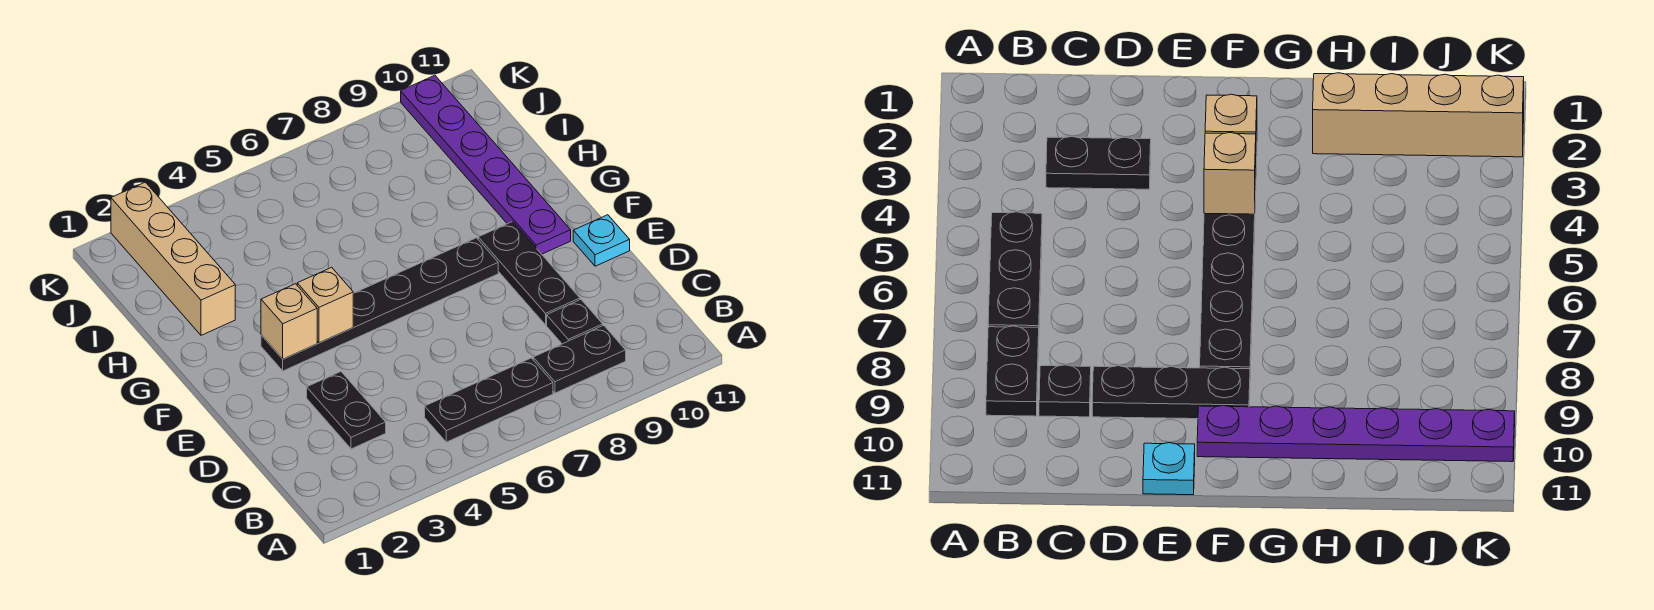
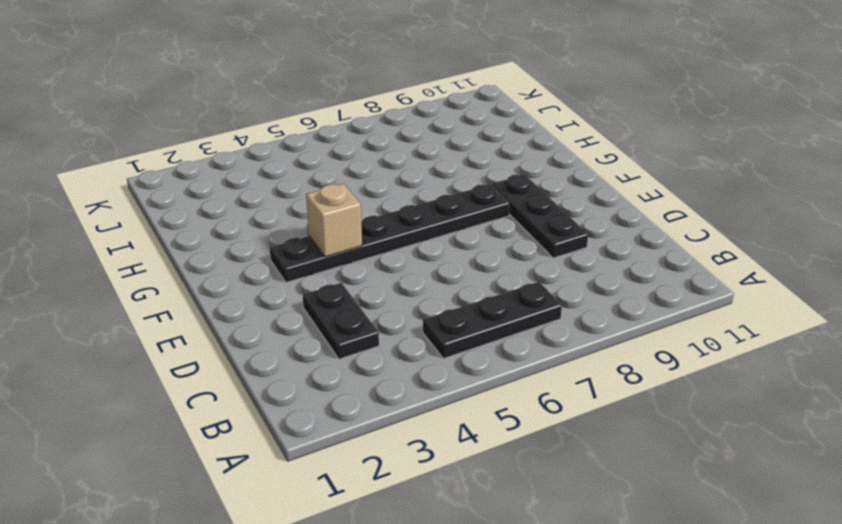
none -> black 1x2 plate [533,325,626,393]
none -> black 1x1 plate [547,299,603,344]

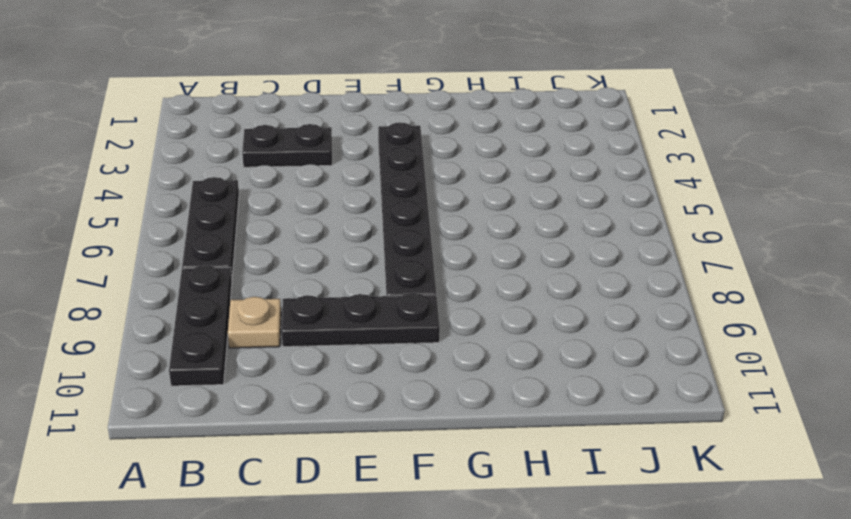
black 1x3 plate [169,265,232,386] -> black 1x2 plate [533,325,626,393]
tan 1x1 plate [228,297,281,348] -> black 1x1 plate [547,299,603,344]
none -> cyan 1x1 plate [573,215,630,266]
none -> purple 1x6 plate [401,75,571,254]

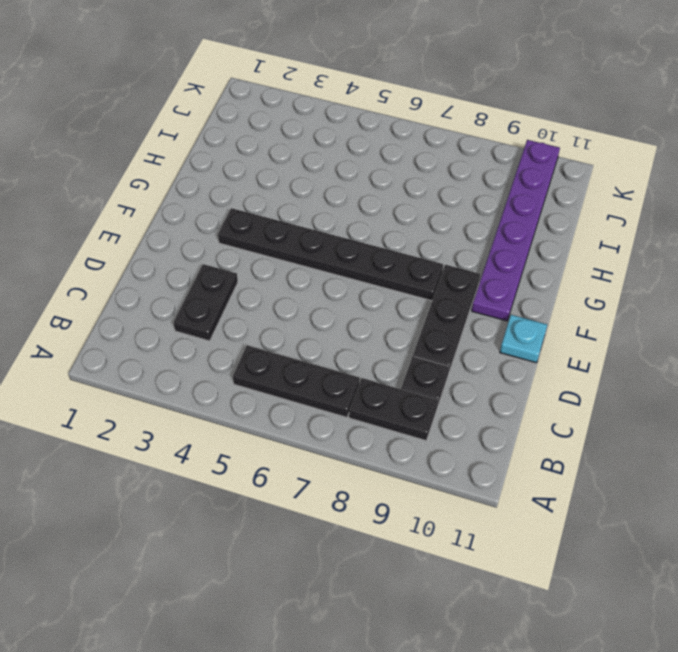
none -> tan 1x4 brick [111,182,235,335]
none -> tan 1x1 brick [261,284,317,359]

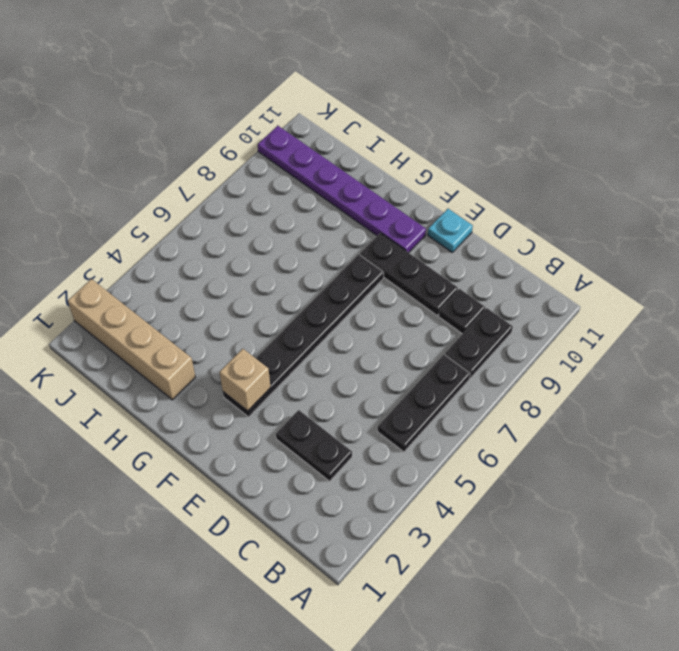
none -> tan 1x1 brick [297,267,353,343]

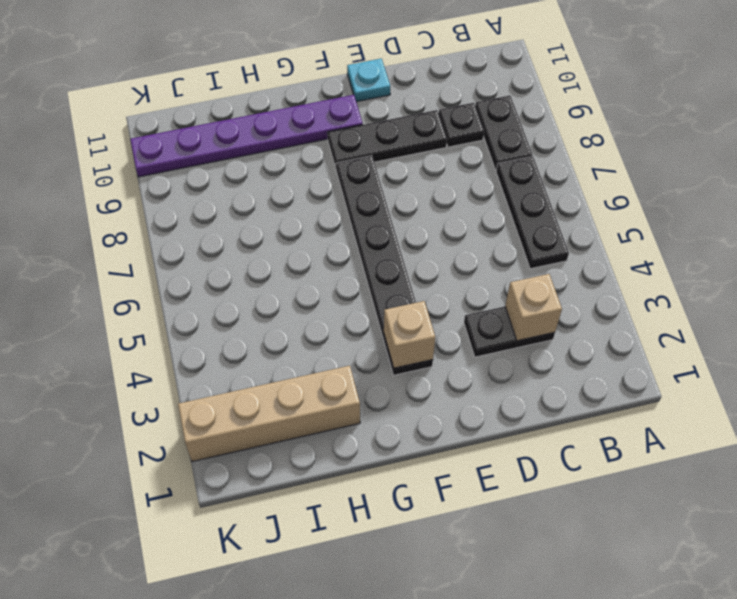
tan 1x1 brick [505,274,562,341] -> tan 1x1 brick moved to [297,267,353,343]

